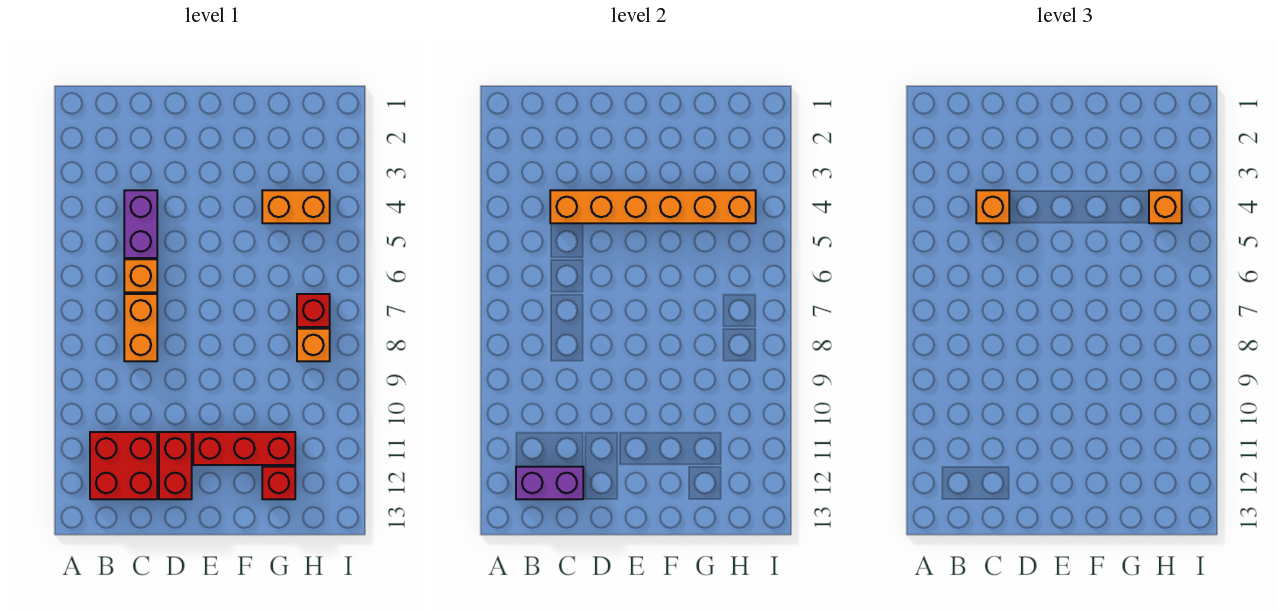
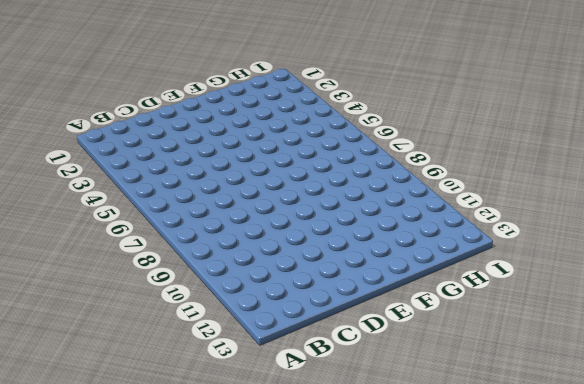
none -> red 2x2 brick [90,432,157,499]
none -> purple 1x2 brick [124,190,157,258]
none -> orange 1x1 brick [124,259,157,292]

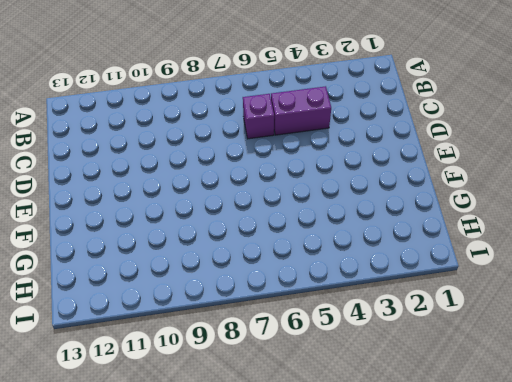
purple 1x1 brick [243,94,274,139] -> orange 1x1 brick [124,259,157,292]
none -> red 2x2 brick [90,432,157,499]
none -> orange 1x2 brick [124,294,157,361]
none -> red 1x2 brick [159,432,192,499]

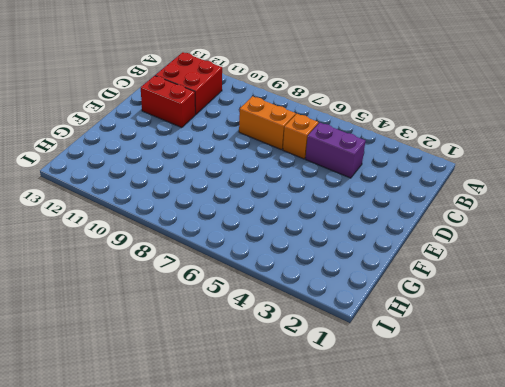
none -> red 1x3 brick [193,432,295,465]
none -> orange 1x2 brick [262,190,330,223]
none -> red 1x1 brick [262,467,295,499]

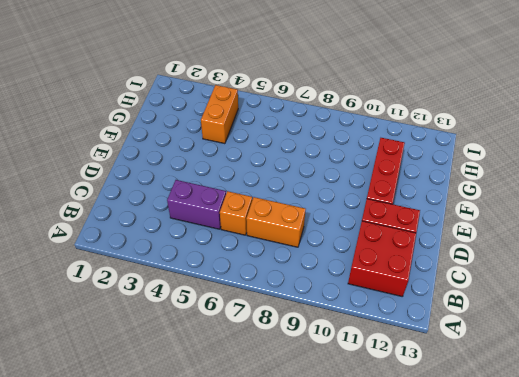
none -> red 1x1 brick [262,467,295,499]
none -> red 1x1 brick [297,294,330,327]
none -> orange 1x1 brick [297,329,330,361]

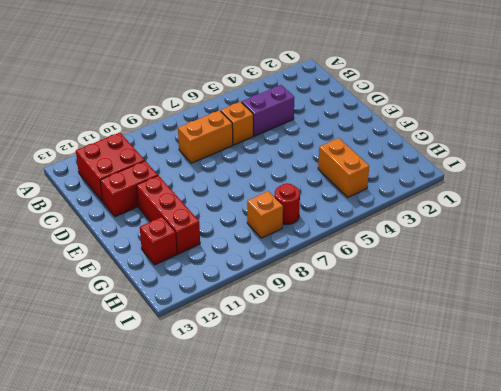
red 1x1 round brick [274,183,300,225] -> red 1x1 brick [297,294,330,327]
none -> purple 1x2 brick [516,467,583,499]
none -> orange 1x6 brick [550,190,756,223]
none -> orange 1x1 brick [976,190,1009,223]

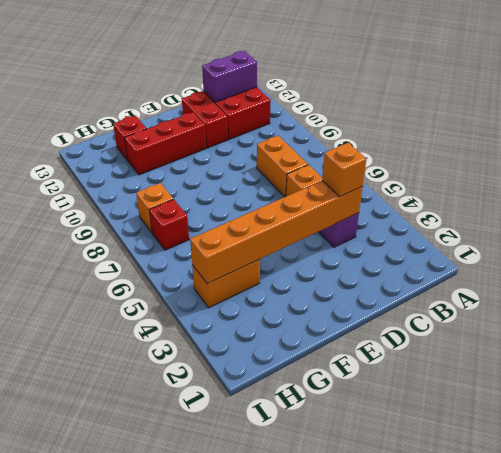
none -> orange 1x1 brick [1149,190,1182,223]

